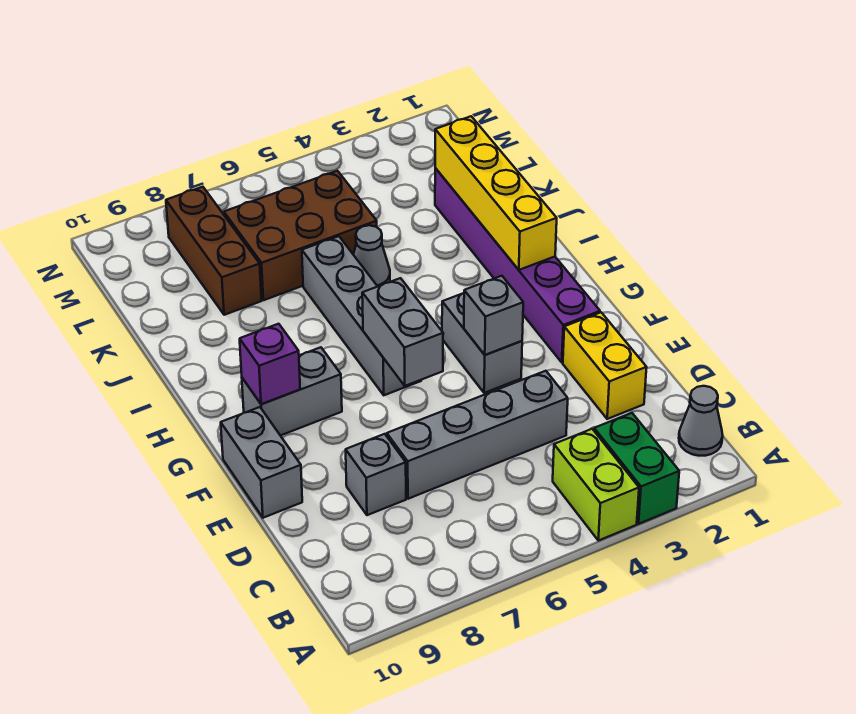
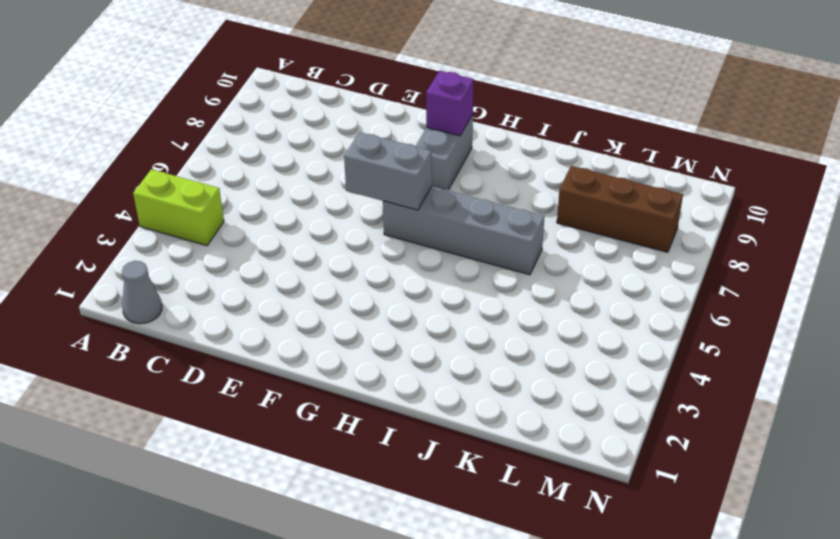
none -> green 1x2 brick [594,413,679,524]
none -> yellow 1x2 brick [563,312,647,419]
none -> grey 1x4 brick [387,371,568,499]

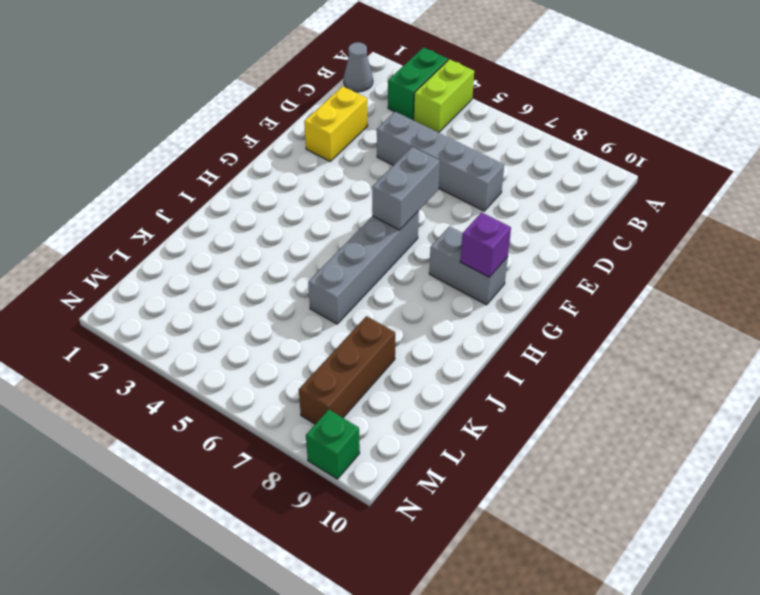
green 1x1 brick [306,410,360,479] -> none
none -> grey 1x1 brick [346,434,406,515]
none -> grey 1x2 brick [221,407,302,518]
none -> purple 1x6 brick [435,168,600,362]

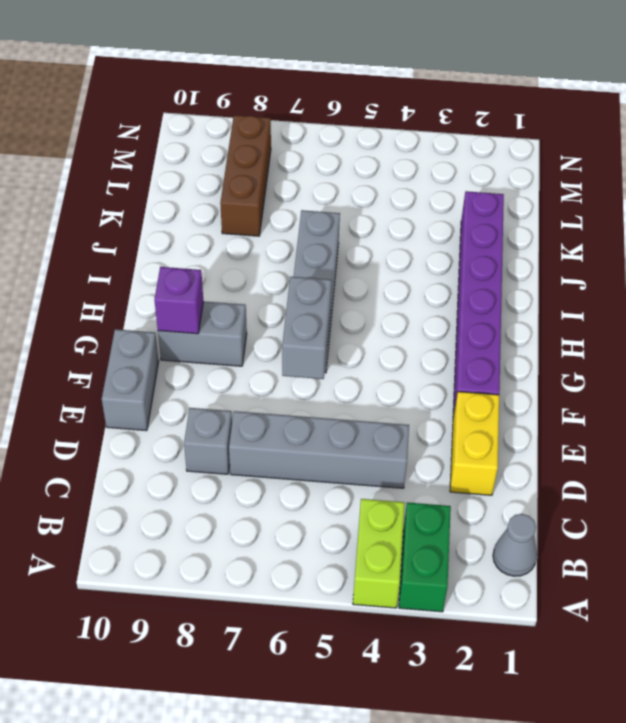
none -> grey 1x2 brick [442,293,522,393]
none -> grey 1x1 cone [353,225,390,286]
none -> brown 2x3 brick [224,171,377,300]

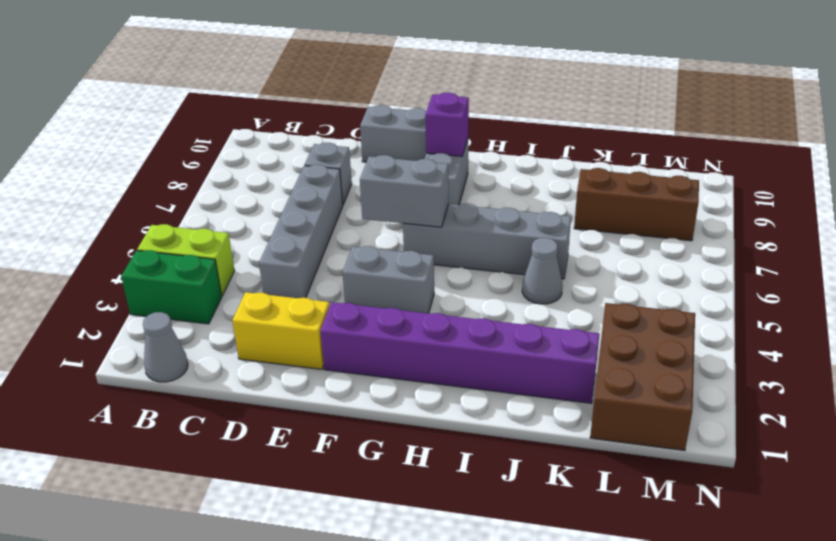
brown 2x3 brick [590,303,695,450] -> brown 2x3 brick moved to [224,171,377,300]
none -> grey 1x1 brick [464,276,523,355]
none -> yellow 1x4 brick [435,116,557,270]

